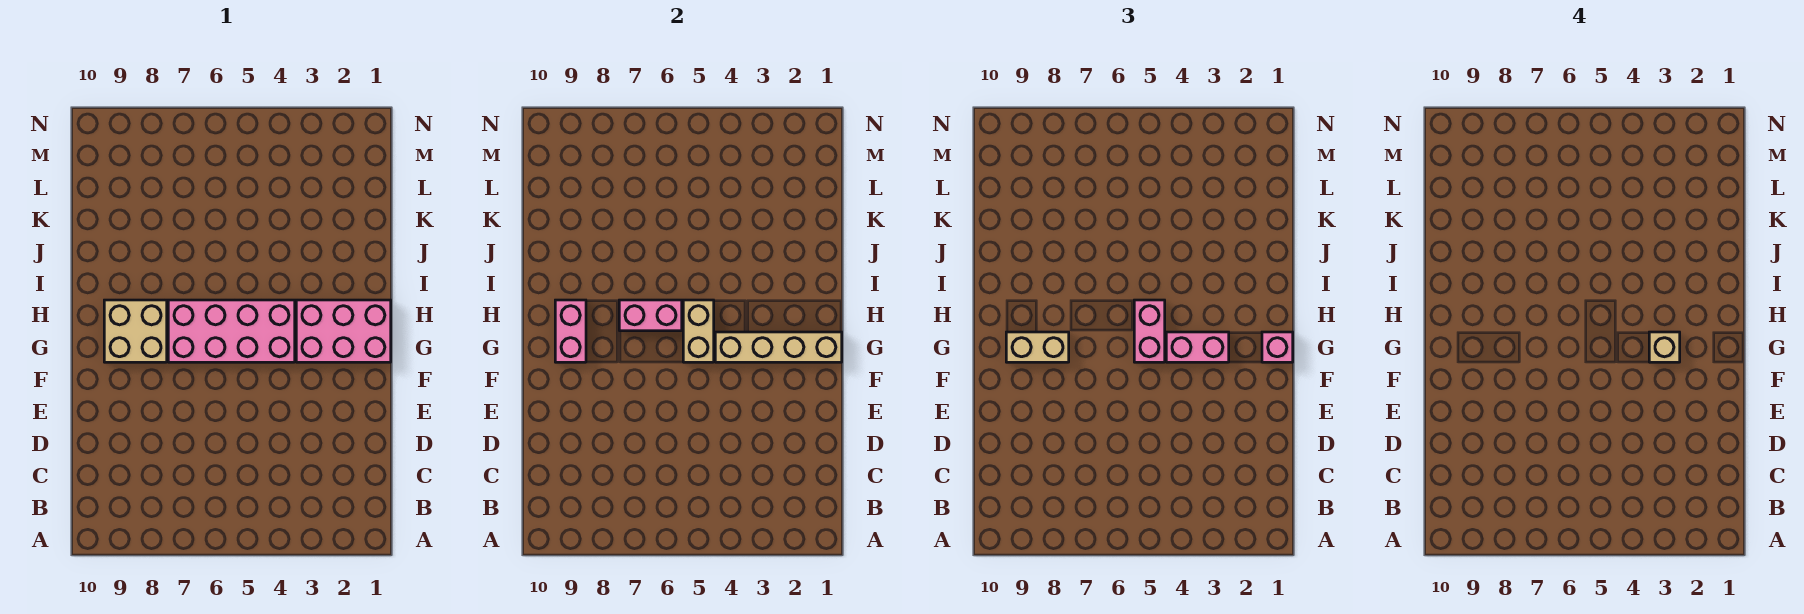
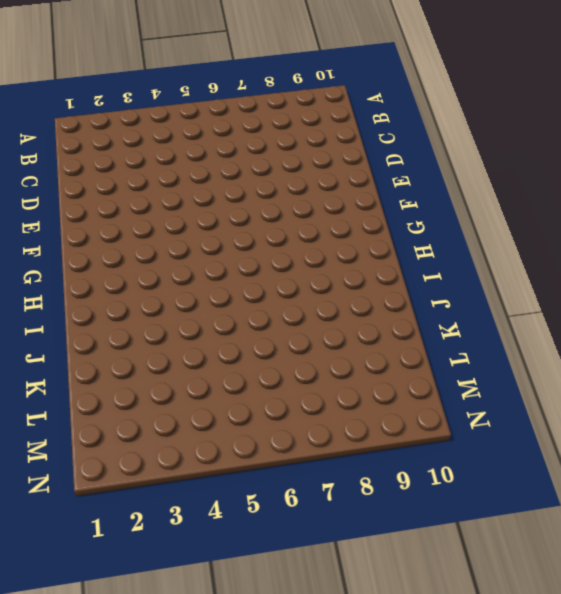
none -> pink 2x3 brick [296,300,391,362]
none -> pink 2x4 brick [168,300,295,362]
none -> tan 2x2 brick [104,300,167,362]

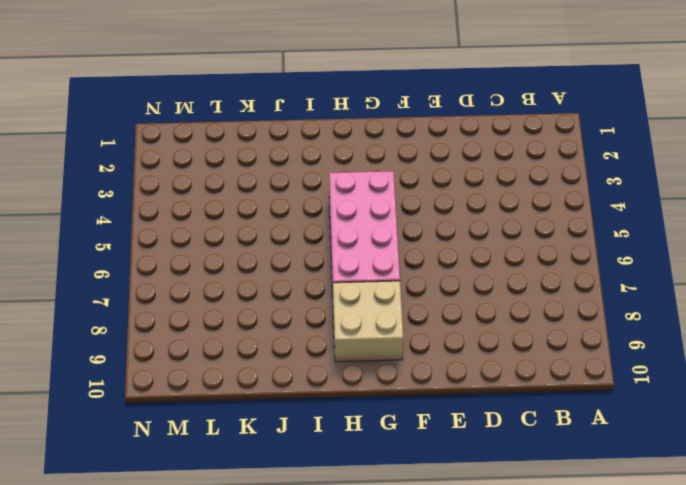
none -> pink 2x3 brick [296,300,391,362]
none -> tan 1x4 brick [715,332,842,362]
none -> tan 1x2 brick [683,300,714,362]

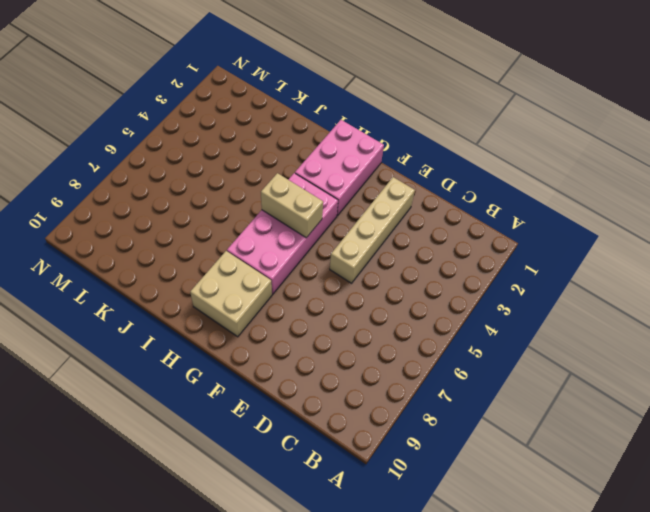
tan 1x4 brick [330,177,415,283] -> tan 1x4 brick moved to [715,332,842,362]
none -> pink 1x2 brick [555,300,586,362]
none -> pink 1x2 brick [619,300,682,331]
none -> pink 1x1 brick [1262,332,1293,362]

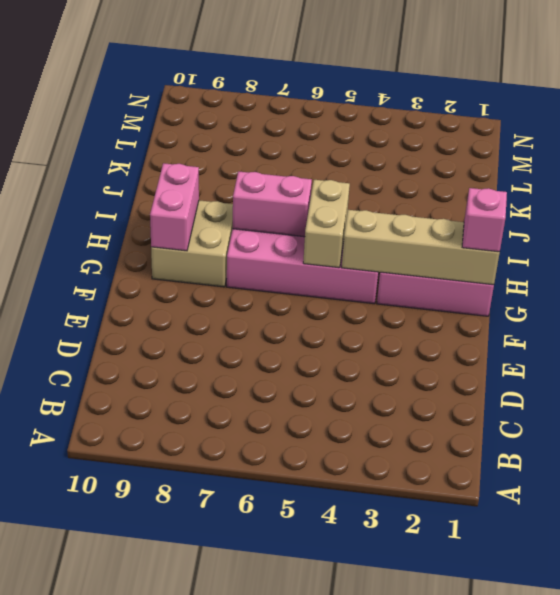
none -> pink 1x2 brick [1166,332,1229,362]
none -> pink 1x2 brick [1134,300,1165,362]
none -> tan 1x2 brick [1006,332,1069,362]

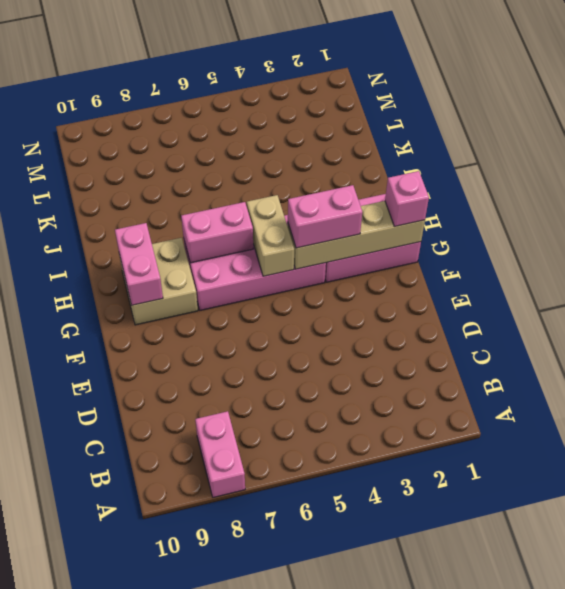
pink 1x2 brick [195,411,245,497] -> pink 1x2 brick moved to [1134,300,1165,362]
none -> tan 1x2 brick [1006,332,1069,362]
none -> tan 1x1 brick [1649,332,1680,362]

